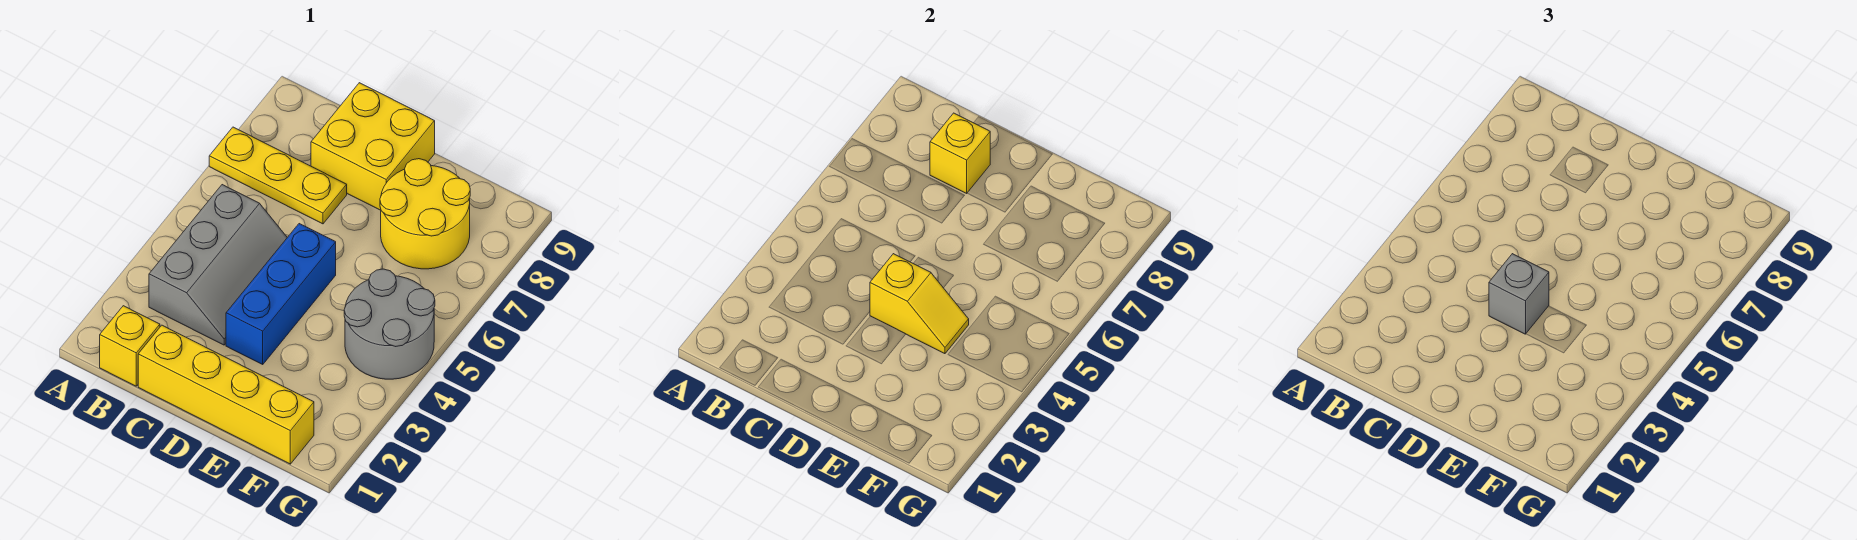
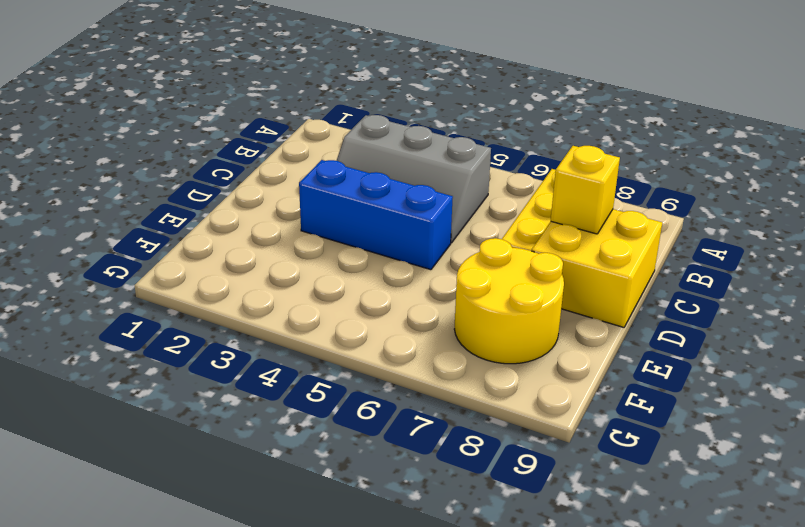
none -> yellow 1x1 brick [100,306,160,386]
none -> yellow 1x4 brick [138,325,314,464]

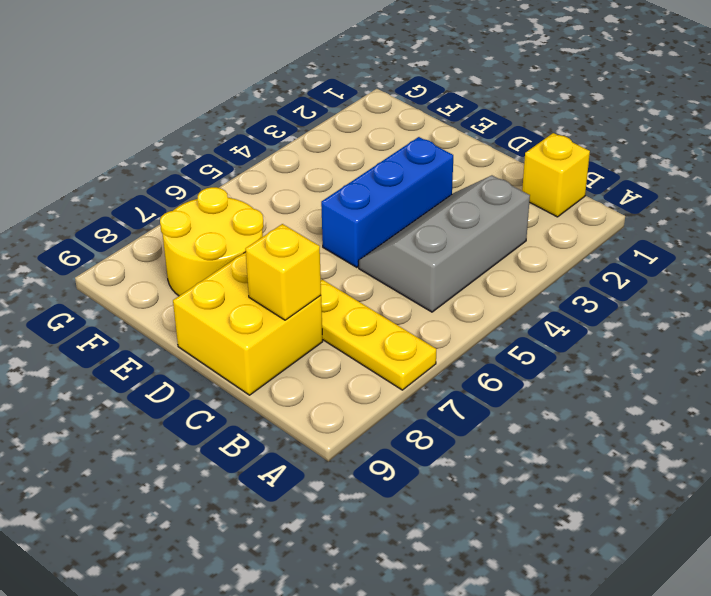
none -> yellow 1x4 brick [138,325,314,464]
none -> grey 2x2 round brick [344,269,435,379]

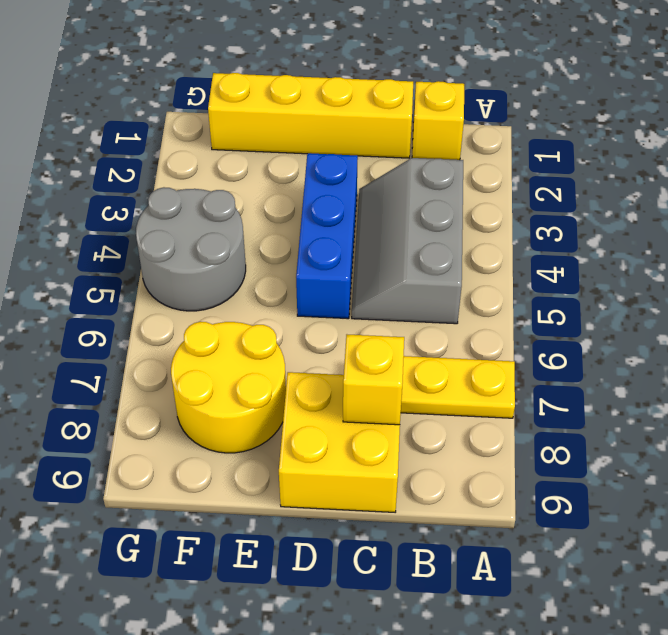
none -> yellow 1x2 slope [870,254,969,354]
none -> grey 1x1 brick [1489,254,1549,334]

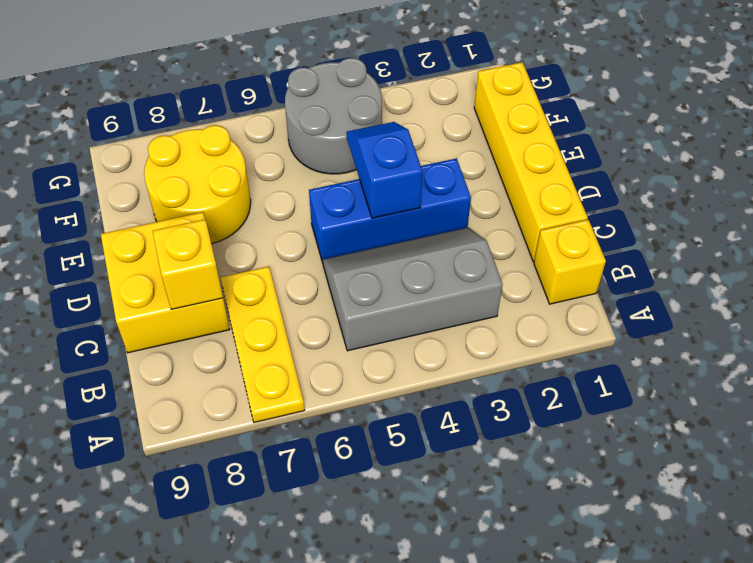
blue 1x2 slope [347,122,422,218] -> yellow 1x2 slope [870,254,969,354]
none -> grey 1x1 brick [1489,254,1549,334]

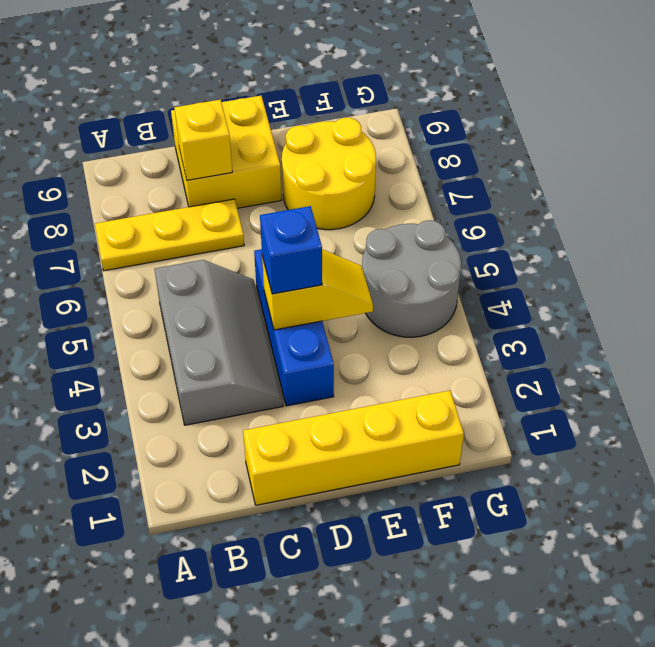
blue 1x1 brick [260,206,322,294] -> grey 1x1 brick [1489,254,1549,334]
none -> yellow 1x1 brick [100,306,160,386]

